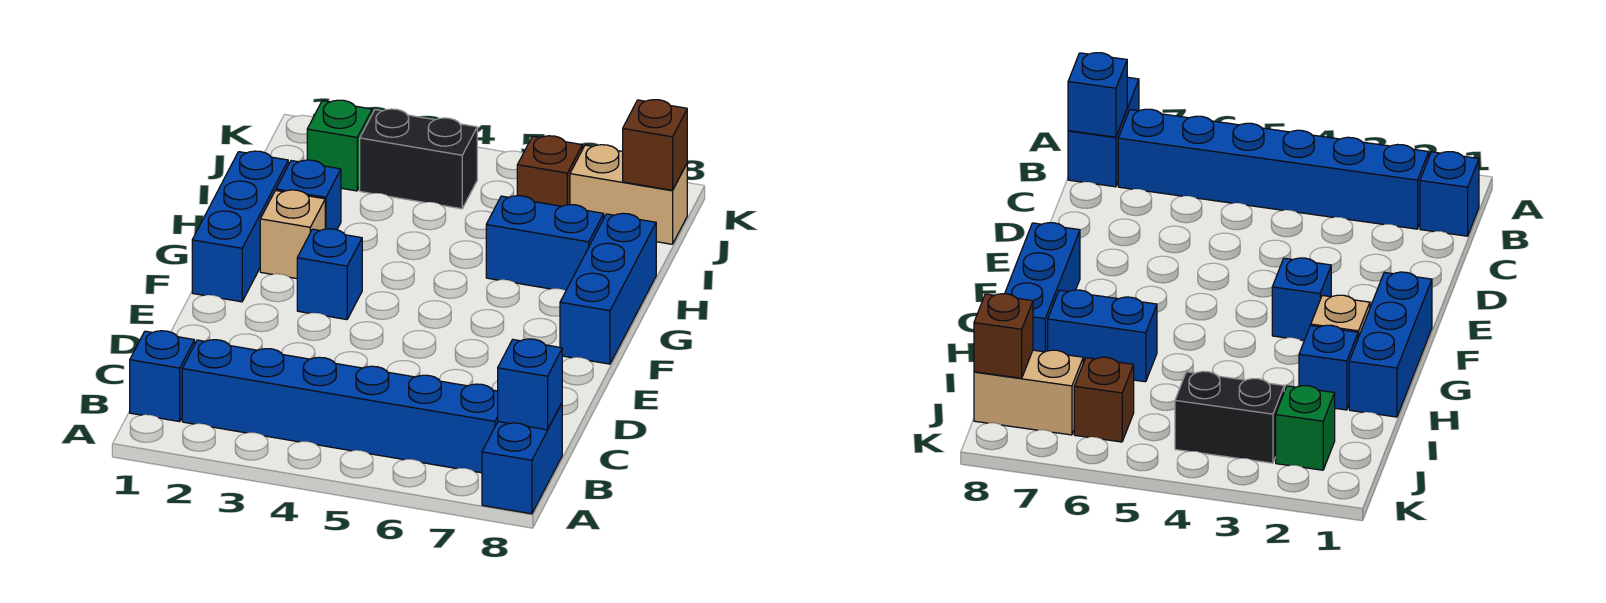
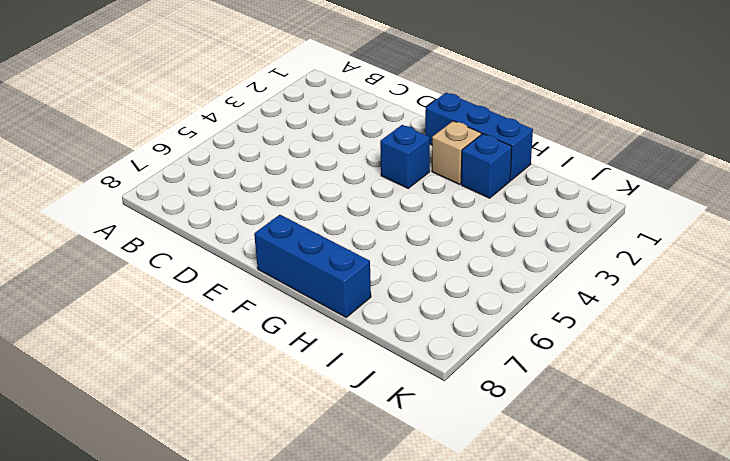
none -> blue 1x2 brick [482,403,562,514]
none -> blue 1x1 brick [130,331,195,422]
none -> blue 1x6 brick [182,340,498,473]

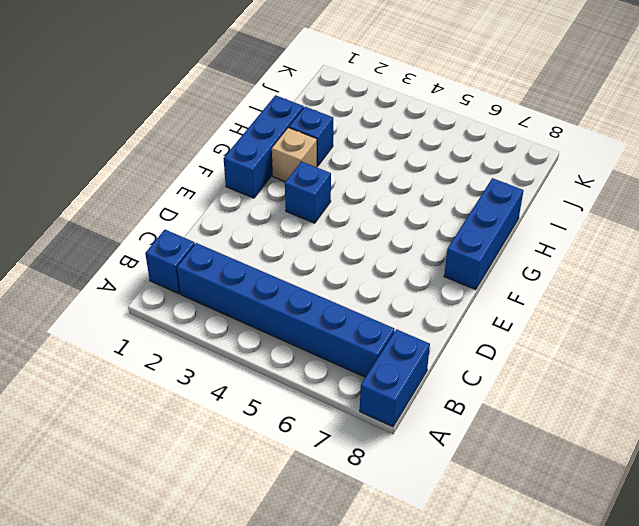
none -> blue 1x2 brick [486,196,604,290]
none -> green 1x1 brick [307,100,372,191]
none -> black 1x2 brick [360,109,477,209]

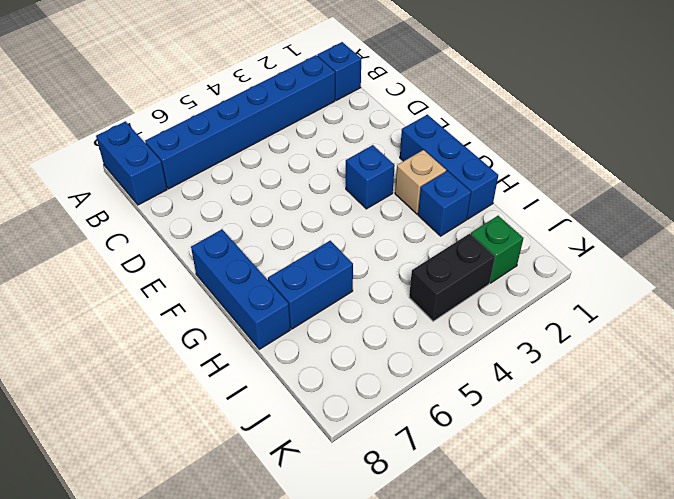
none -> brown 1x1 brick [517,136,582,206]
none -> tan 1x2 brick [570,145,687,244]
none -> blue 1x1 brick [498,339,562,430]

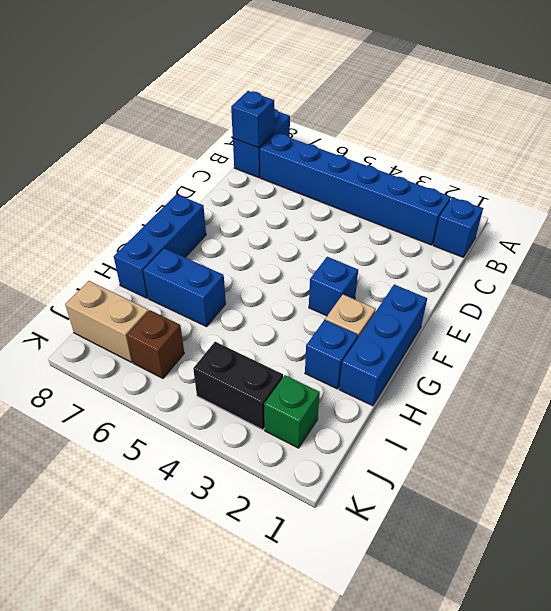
none -> brown 1x1 brick [623,100,687,190]

